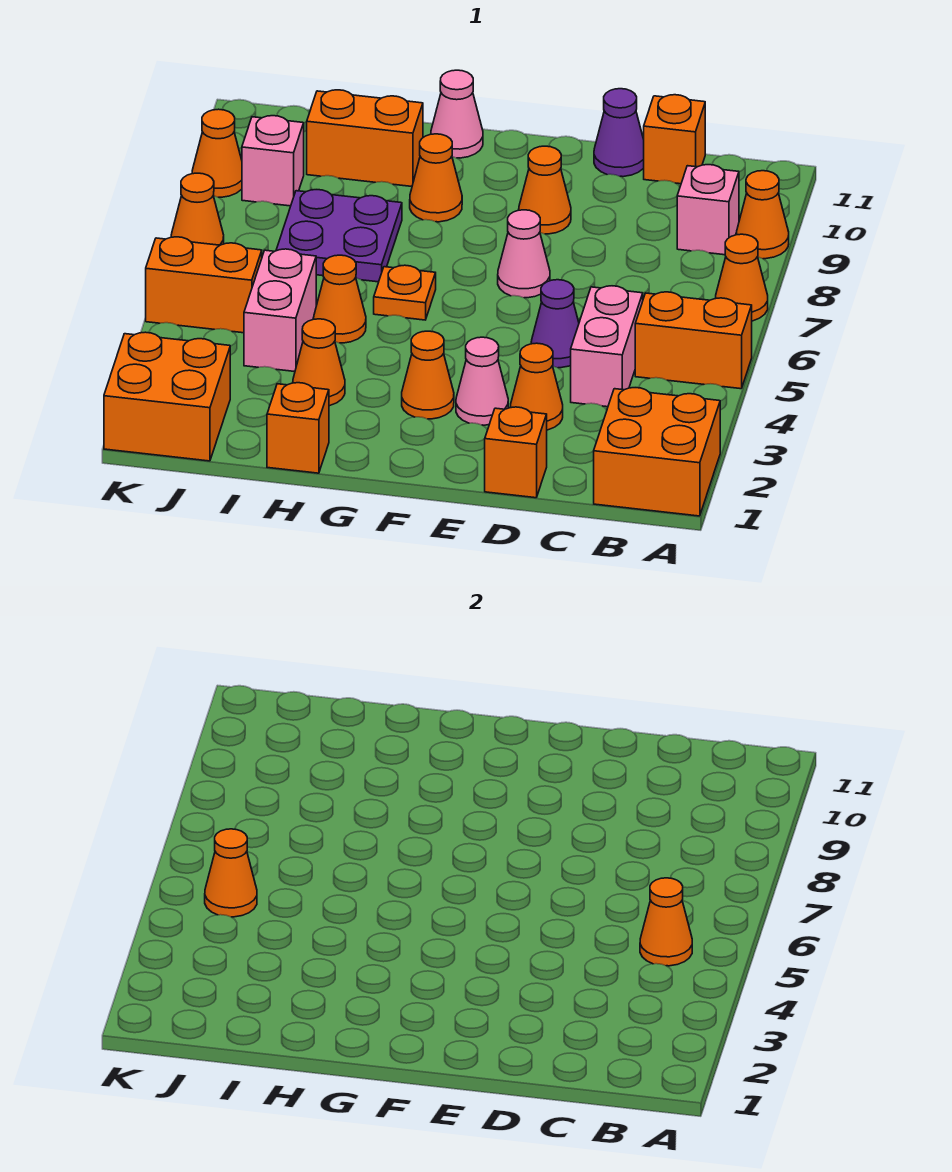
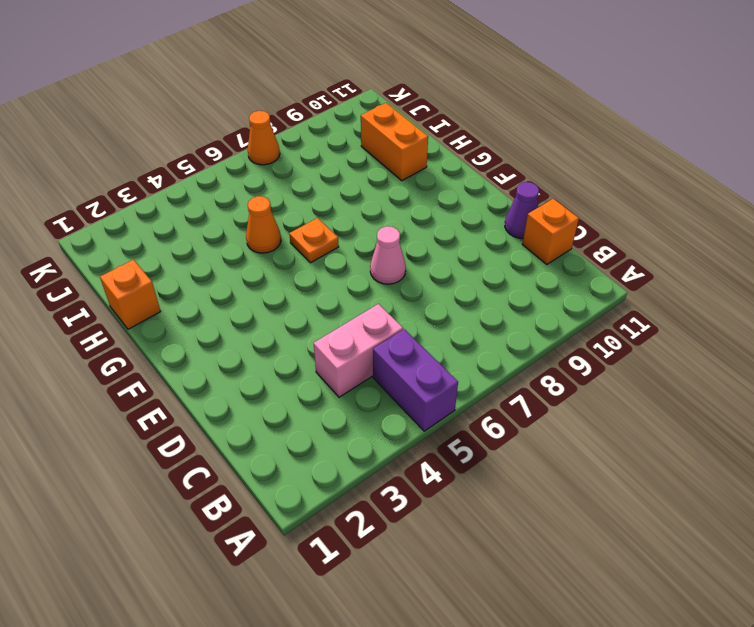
purple 1x2 brick [373,329,458,431] -> orange 1x2 brick [635,292,752,389]
none -> orange 2x2 brick [594,388,720,516]
none -> orange 1x1 cone [716,234,768,321]
none -> orange 1x1 cone [736,171,789,259]
none -> pink 1x1 brick [677,165,739,255]

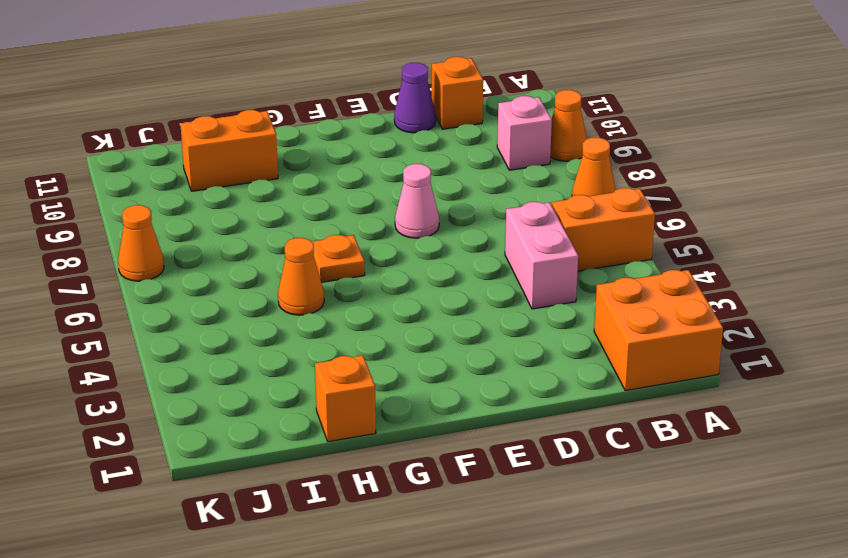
none -> orange 1x1 brick [485,407,547,498]
none -> orange 1x1 cone [510,343,563,430]
none -> purple 1x1 cone [531,280,579,368]
none -> pink 1x1 cone [456,337,508,425]

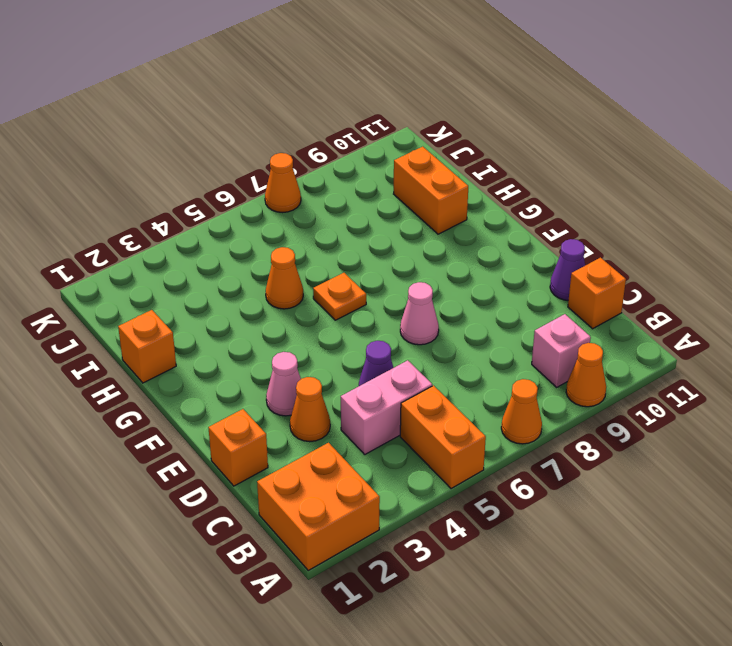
none -> orange 1x1 cone [519,146,571,234]
none -> orange 1x1 cone [402,331,454,419]
none -> orange 1x1 cone [410,134,462,222]
none -> pink 1x1 cone [431,70,483,158]

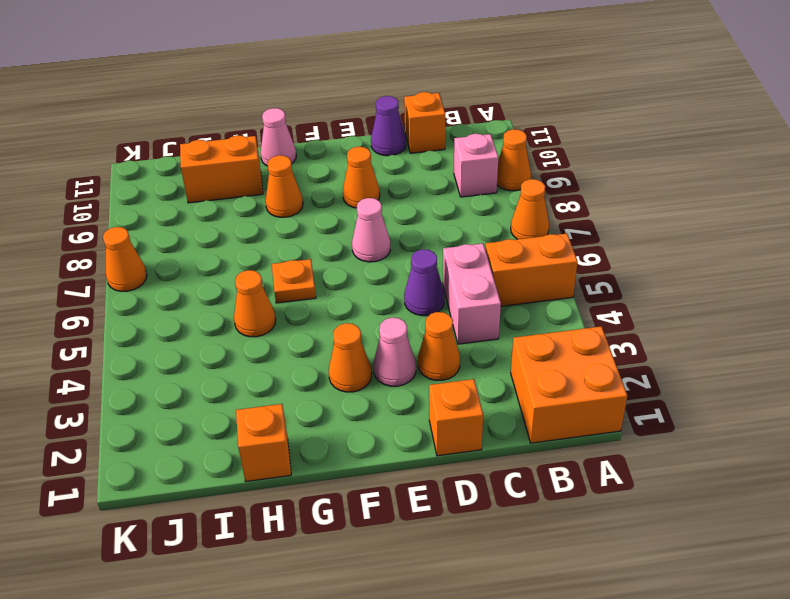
none -> orange 1x1 cone [293,319,345,406]
none -> purple 2x2 plate [276,190,402,282]
none -> pink 1x2 brick [244,249,316,372]
none -> orange 2x2 brick [104,332,230,461]

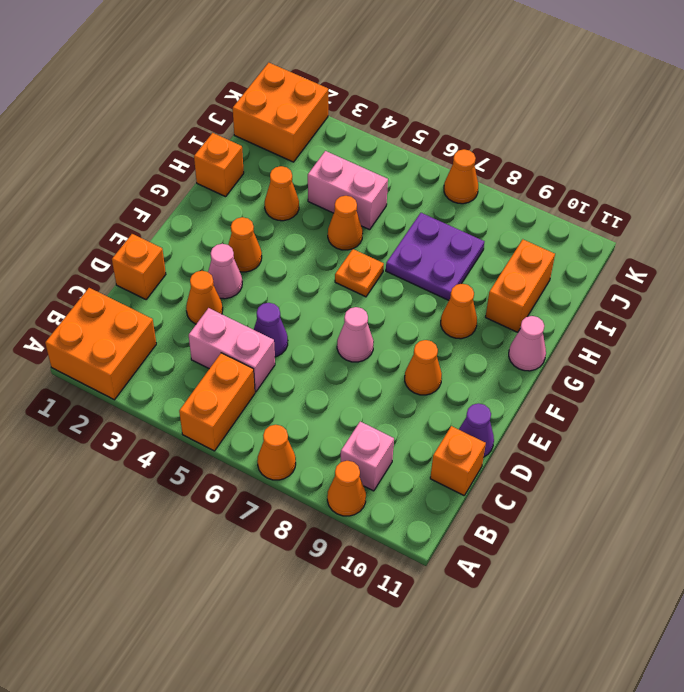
none -> orange 1x2 brick [146,237,262,333]
none -> pink 1x1 brick [242,116,304,206]
none -> orange 1x1 cone [192,109,242,197]
none -> orange 1x1 cone [640,878,692,966]

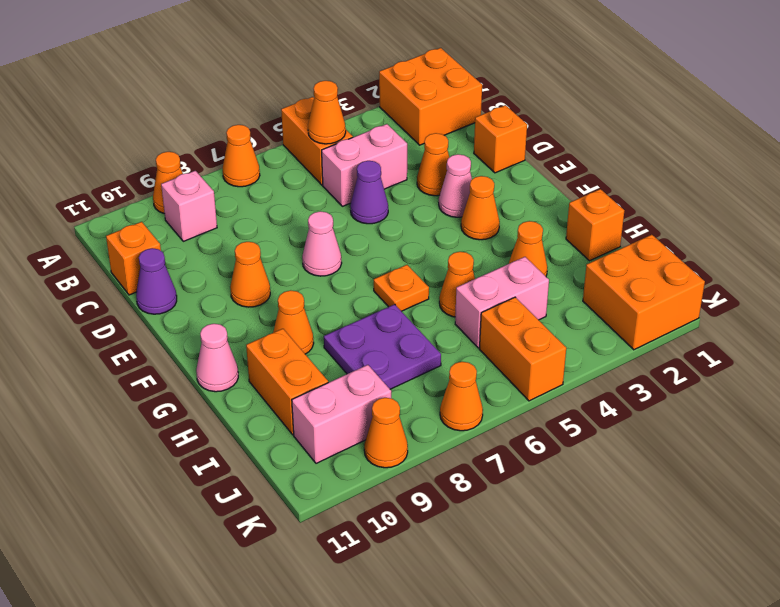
pink 1x2 brick [292,365,391,463] -> pink 1x1 brick [242,116,304,206]
none -> orange 1x1 cone [205,829,257,917]

